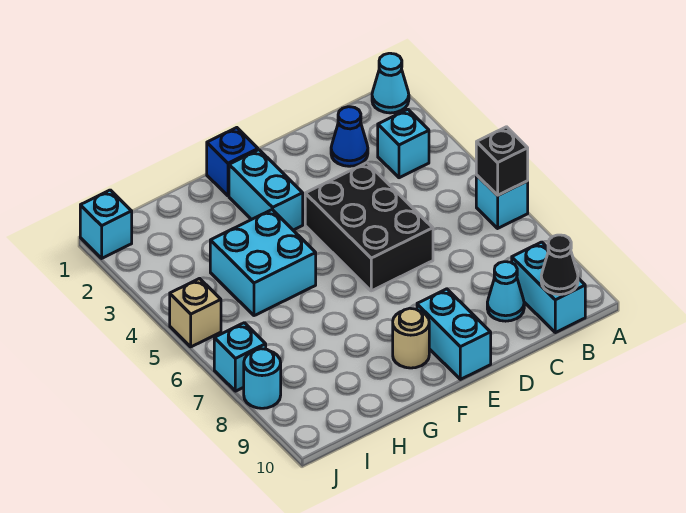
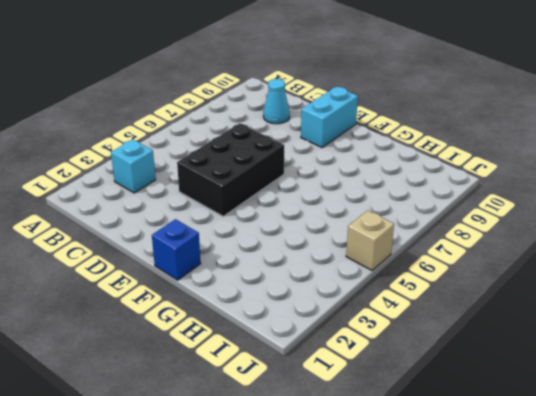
none -> cyan 1x1 cone [372,53,409,113]
none -> cyan 1x1 brick [476,175,528,228]
none -> cyan 1x2 brick [512,242,585,333]

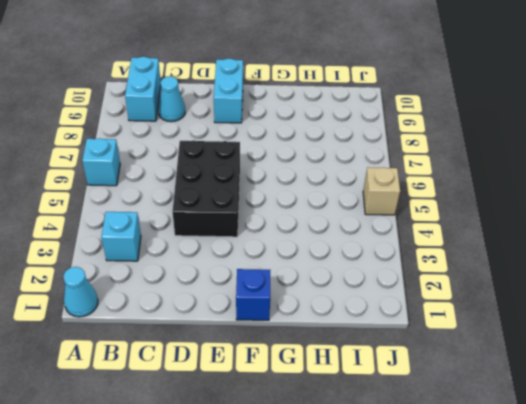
none -> blue 1x1 cone [331,107,368,166]
none -> cyan 1x2 brick [229,150,303,230]
none -> tan 1x1 round brick [393,308,429,368]

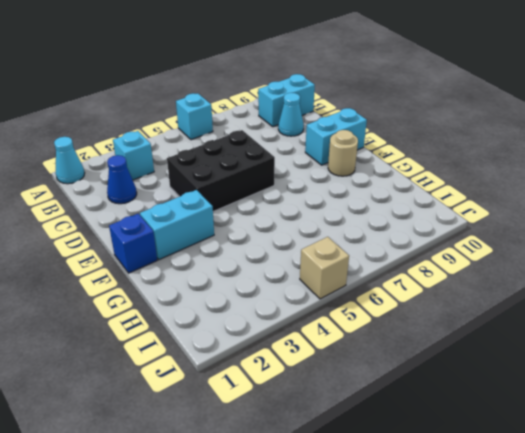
none -> cyan 2x2 brick [210,210,316,316]
none -> cyan 1x1 brick [80,190,132,258]
none -> cyan 1x1 brick [214,323,266,391]

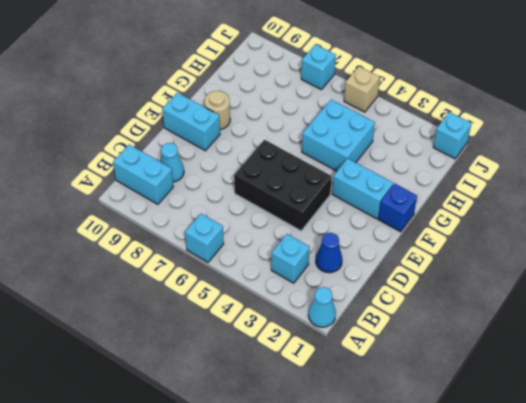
none -> cyan 1x1 round brick [244,349,281,408]
none -> black 1x1 brick [476,127,528,195]
none -> black 1x1 cone [541,235,578,295]

